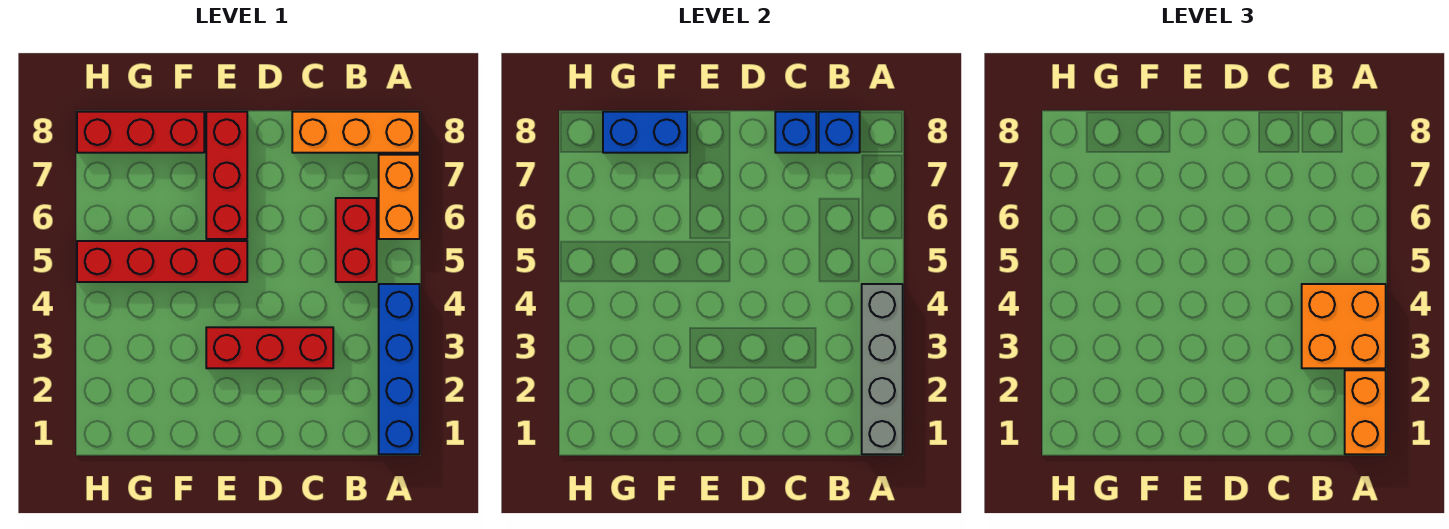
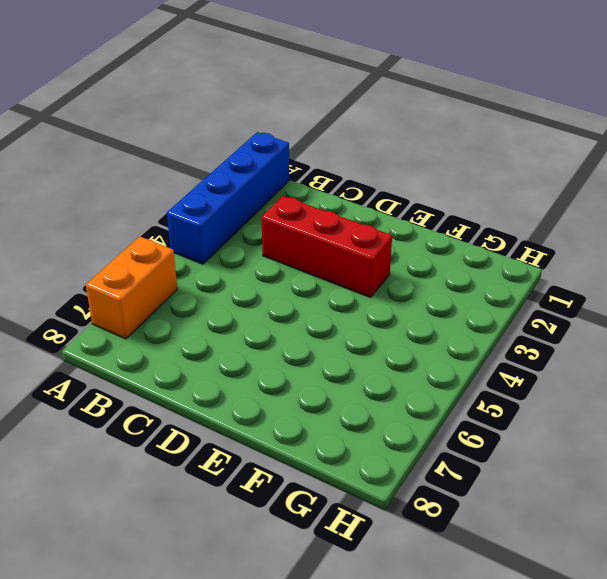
none -> orange 1x3 brick [292,112,420,153]
none -> red 1x2 brick [336,198,377,282]
none -> red 1x4 brick [77,241,247,282]

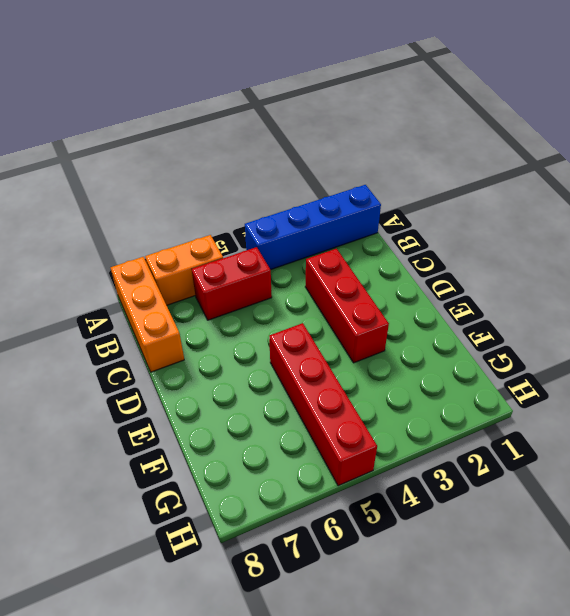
none -> red 1x3 brick [206,112,247,239]
none -> red 1x3 brick [77,112,204,153]
none -> grey 1x4 brick [862,284,903,454]

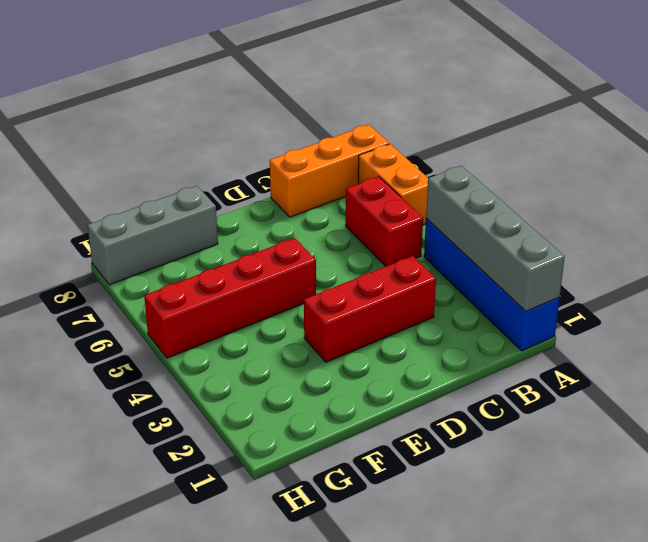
grey 1x3 brick [88,186,218,285] -> red 1x3 brick [77,112,204,153]
none -> red 1x3 brick [206,112,247,239]
none -> blue 1x1 brick [819,112,860,153]
none -> blue 1x1 brick [775,112,816,153]

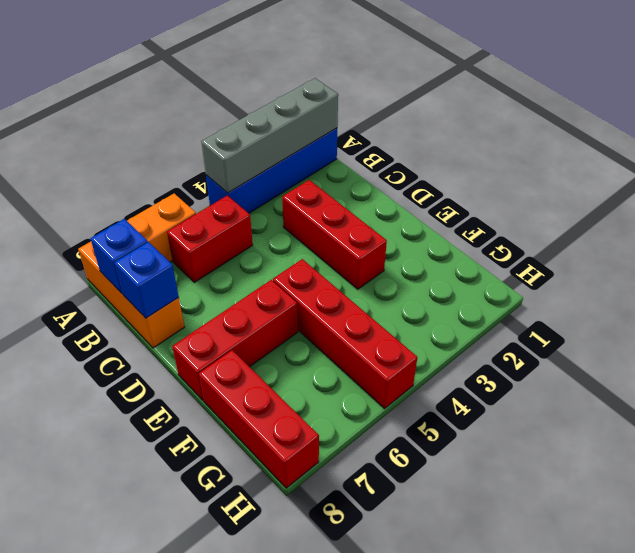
none -> blue 1x2 brick [603,112,687,153]
none -> orange 1x2 brick [1345,370,1386,454]
none -> orange 2x2 brick [1302,284,1386,368]

